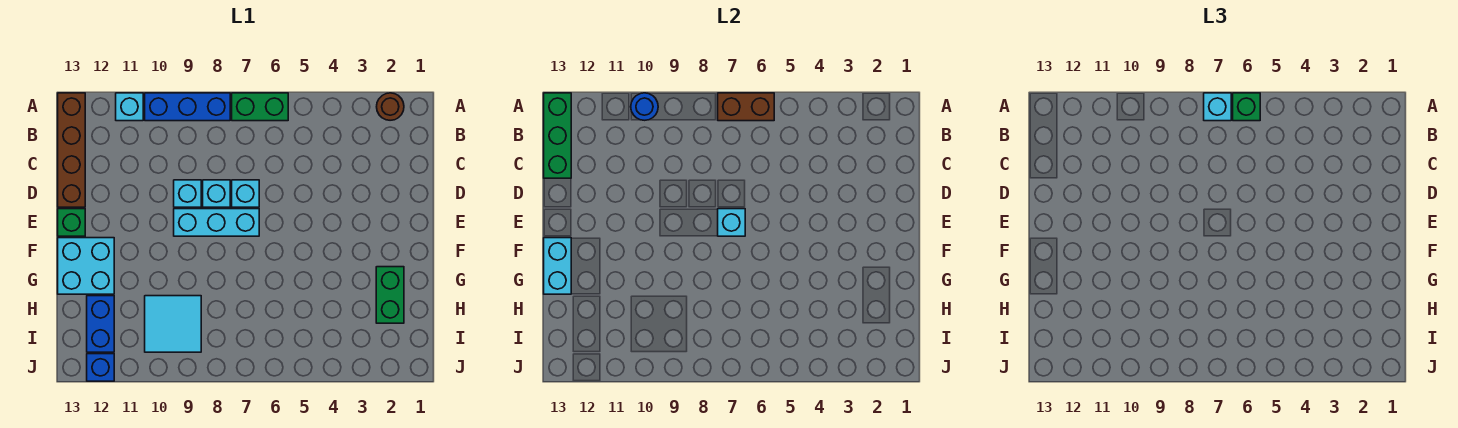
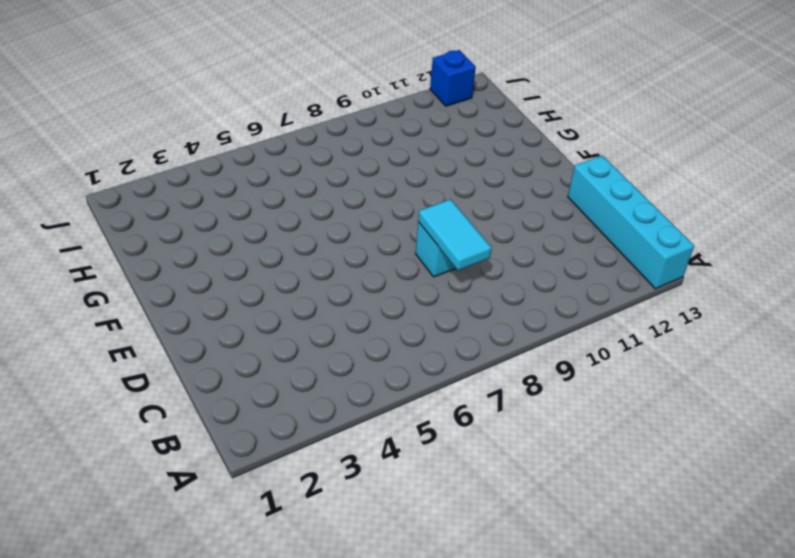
cyan 1x4 brick [568,155,694,289] -> brown 1x4 brick [58,93,85,207]
cyan 1x2 tile [418,199,492,270] -> none
none -> brown 1x1 round brick [377,93,404,120]
none -> green 1x2 brick [232,93,288,121]
none -> blue 1x3 brick [145,93,230,121]

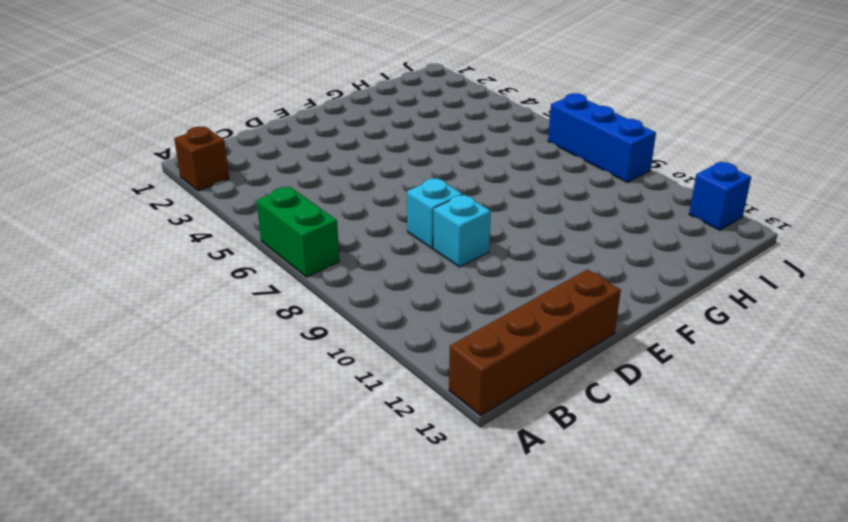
brown 1x1 brick [174,126,229,191] -> brown 1x1 round brick [377,93,404,120]
blue 1x3 brick [548,93,656,182] -> blue 1x3 brick moved to [145,93,230,121]
none -> cyan 1x1 brick [116,93,143,121]
none -> cyan 1x1 brick [232,180,259,207]
none -> cyan 1x3 brick [174,209,259,236]

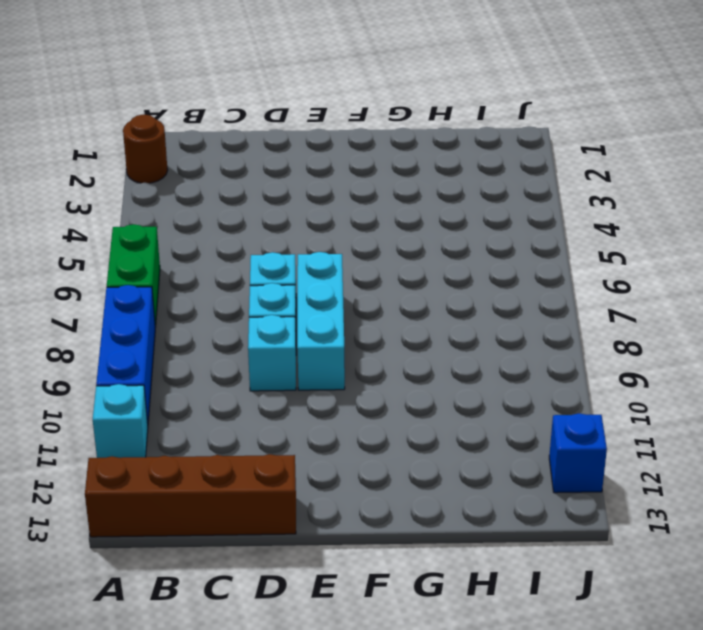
none -> green 1x1 brick [58,209,85,236]
none -> cyan 2x2 brick [58,238,114,294]
none -> green 1x2 brick [376,267,404,323]

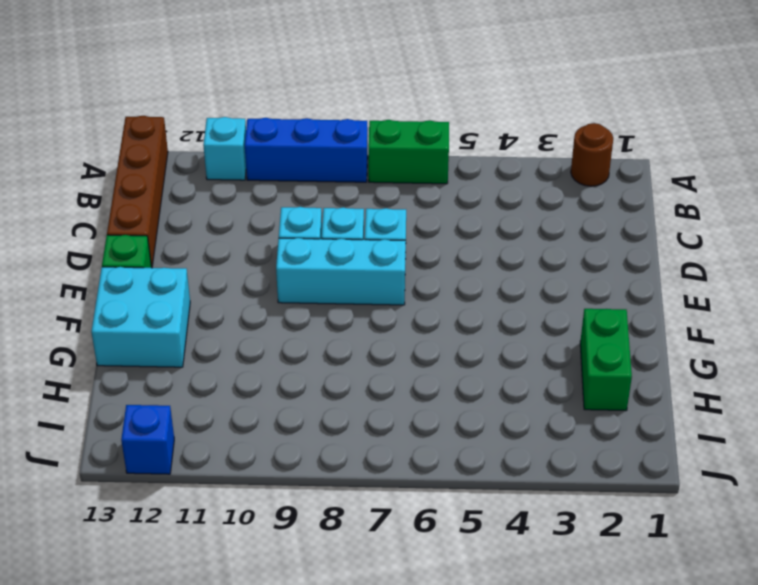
none -> cyan 2x2 tile [145,296,201,352]
none -> blue 1x2 brick [87,296,114,352]
none -> brown 1x2 brick [718,93,774,121]

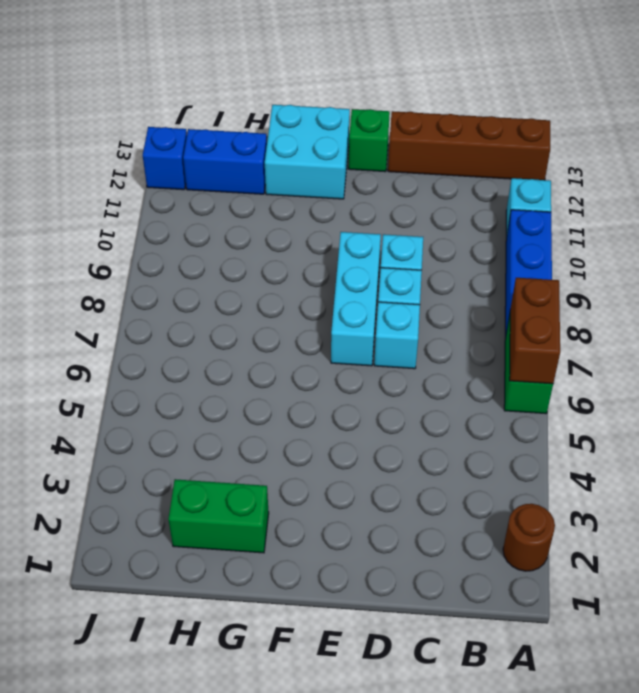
none -> cyan 2x2 tile [145,296,201,352]
none -> blue 1x1 round brick [631,93,658,120]
none -> green 1x3 brick [544,93,571,178]

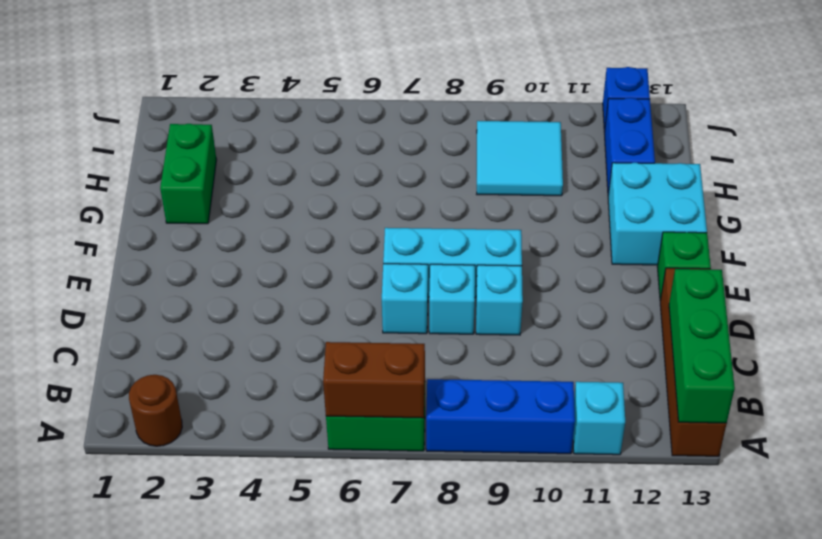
none -> blue 1x1 round brick [631,93,658,120]
none -> cyan 1x1 brick [718,209,745,236]
none -> cyan 1x2 brick [544,238,571,294]

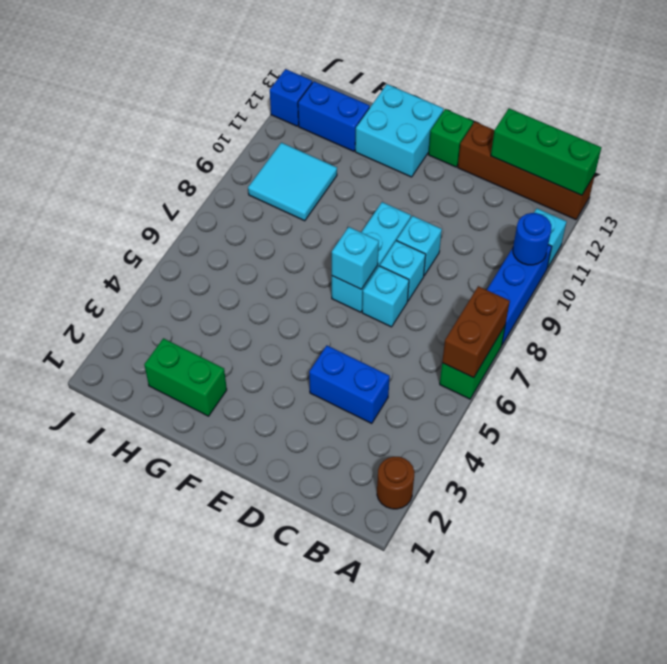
blue 1x2 brick [309,346,390,424] -> none
none -> cyan 1x2 brick [544,238,571,294]
none -> green 1x1 brick [1233,93,1260,121]
none -> cyan 1x1 brick [1204,93,1231,121]

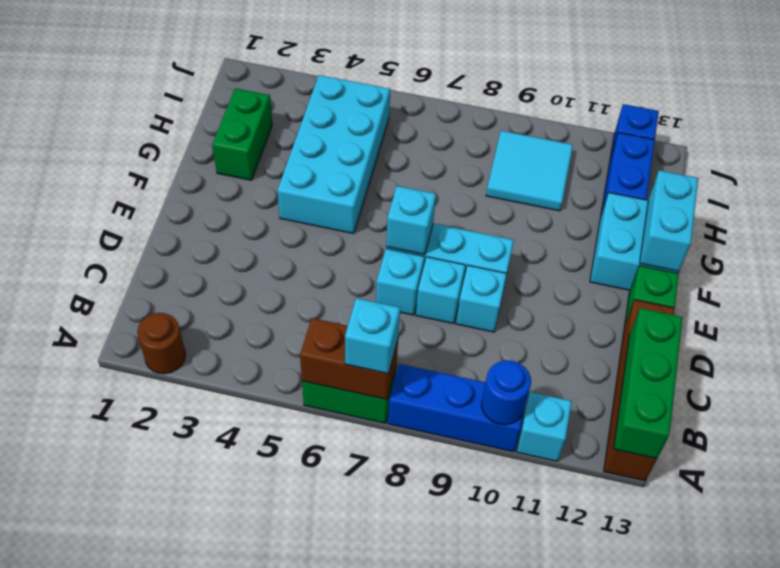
cyan 2x4 brick [277,75,390,234] -> none
none -> green 1x1 brick [1233,93,1260,121]

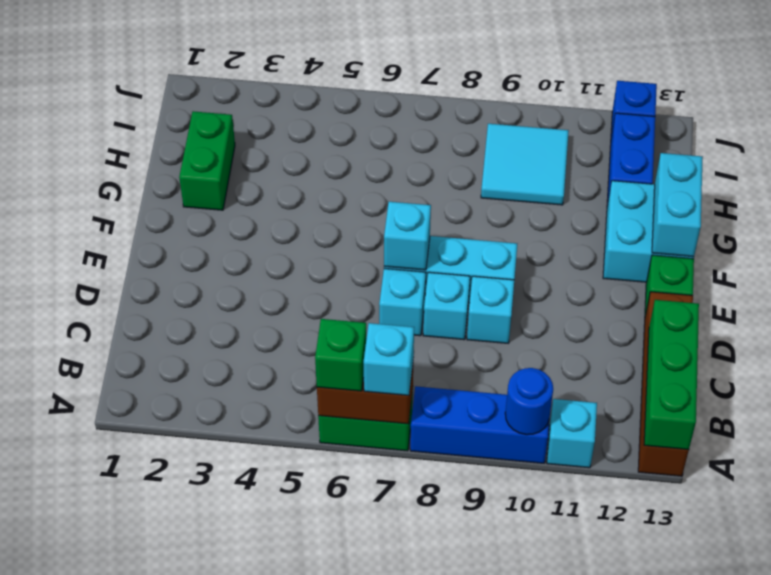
none -> brown 1x1 round brick [377,93,404,120]

